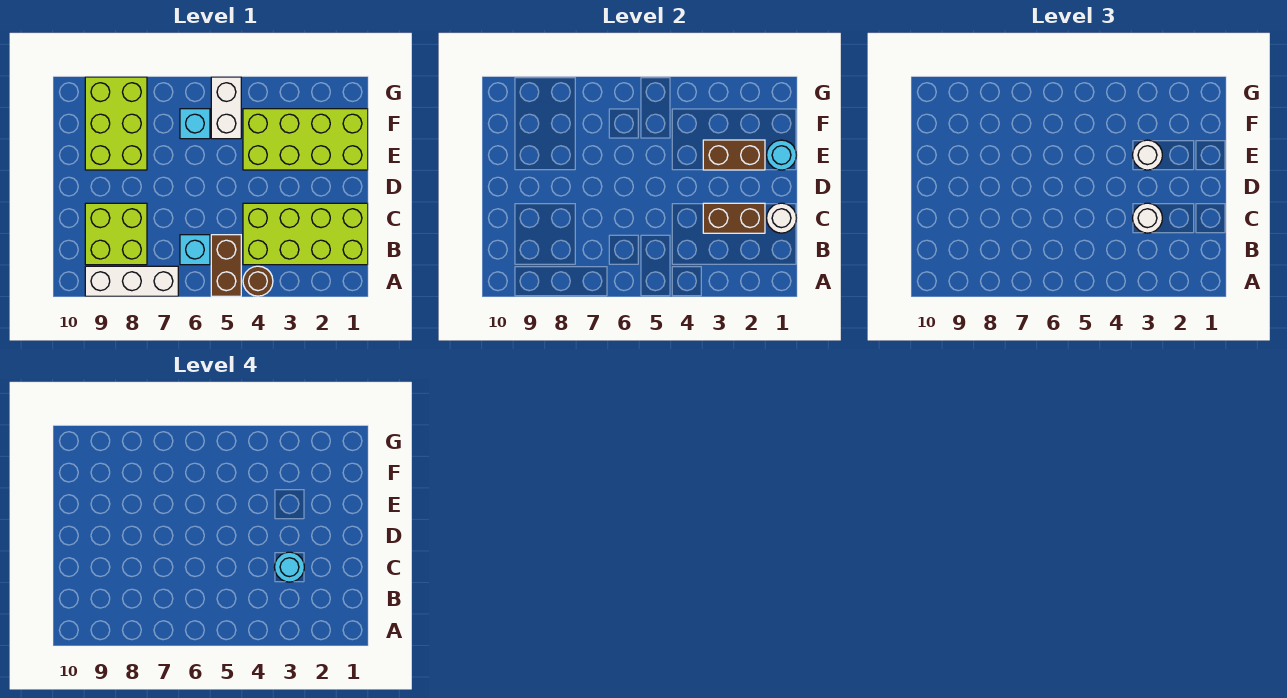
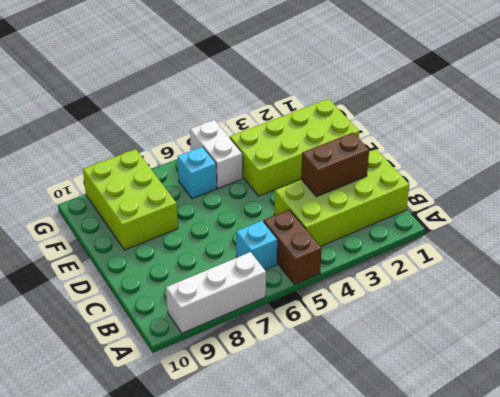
none -> brown 1x1 round brick [243,266,273,296]
none -> lime 2x2 brick [85,203,147,265]
none -> white 1x1 round brick [767,203,796,233]

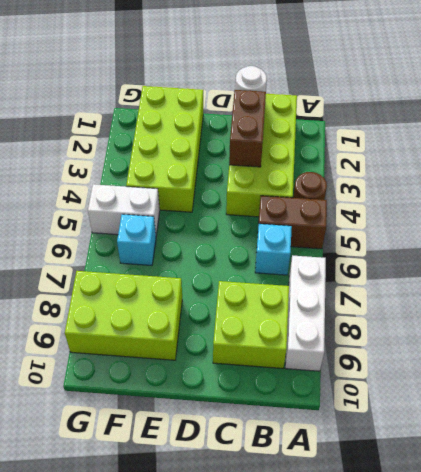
none -> cyan 1x1 round brick [767,140,796,170]
none -> brown 1x2 brick [703,140,765,170]
none -> white 1x1 round brick [1133,203,1162,233]

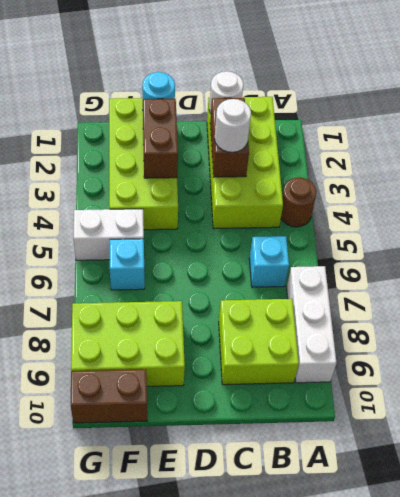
brown 1x2 brick [71,369,147,423] -> brown 1x2 brick moved to [211,235,241,296]
none -> white 1x1 round brick [1133,140,1162,170]
none -> cyan 1x1 round brick [275,552,304,582]

